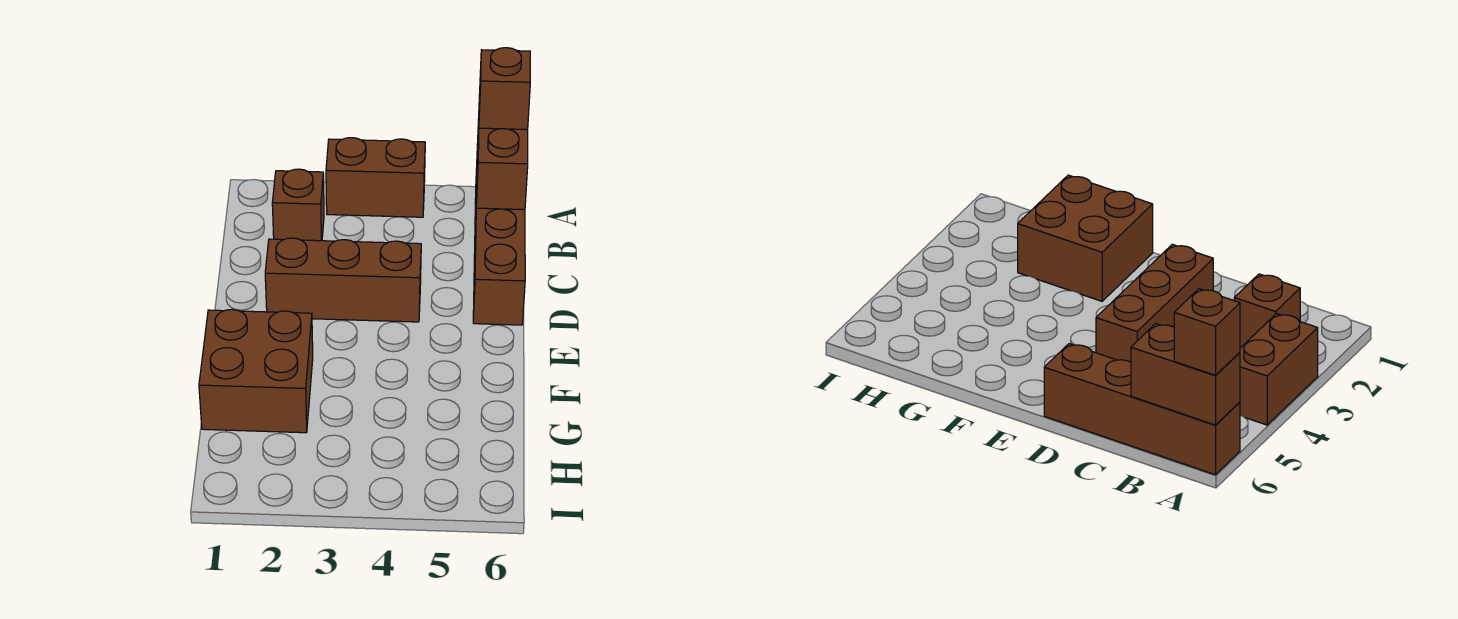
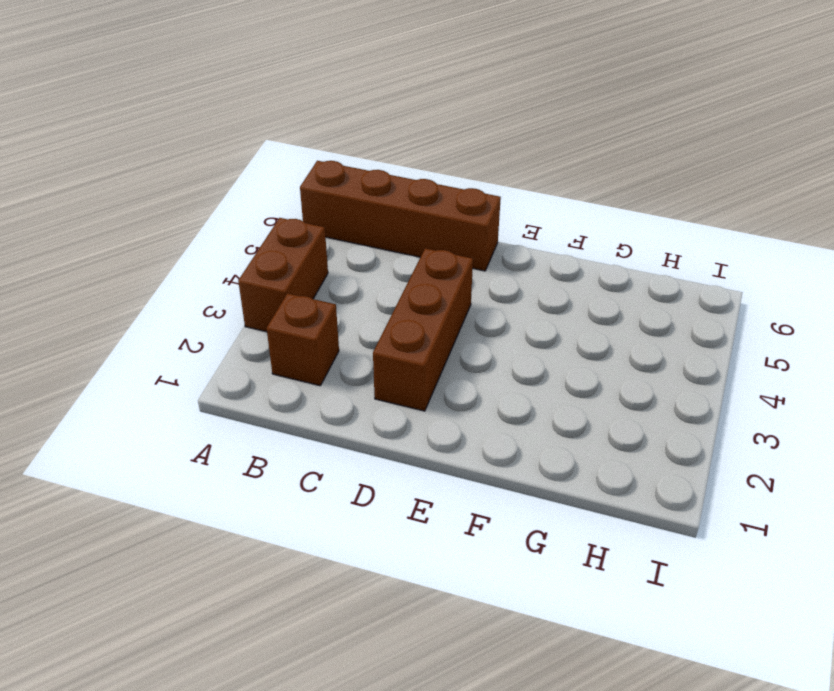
none -> brown 2x2 brick [199,309,313,433]
none -> brown 1x2 brick [476,119,528,210]

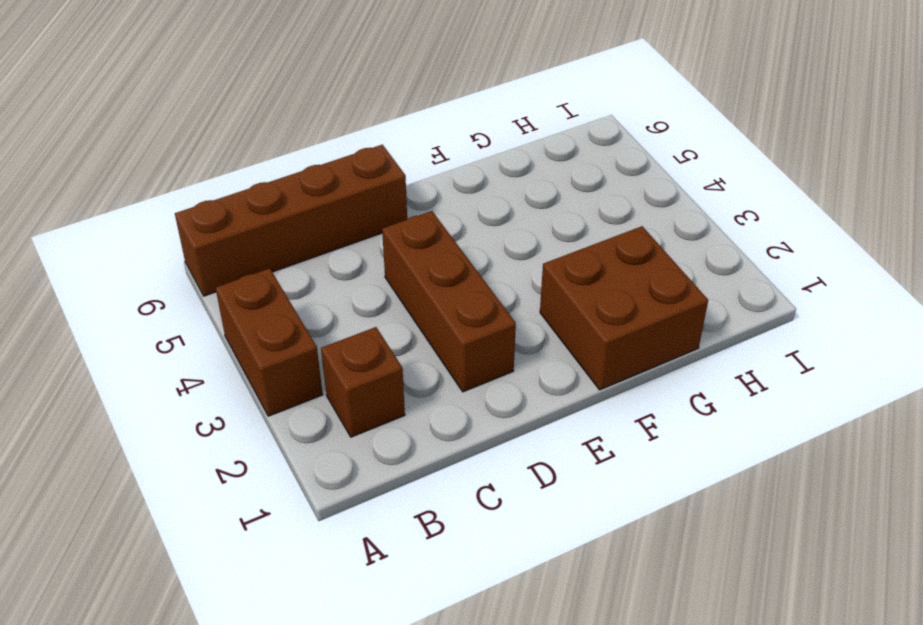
none -> brown 1x2 brick [476,119,528,210]
none -> brown 1x1 brick [479,48,530,130]

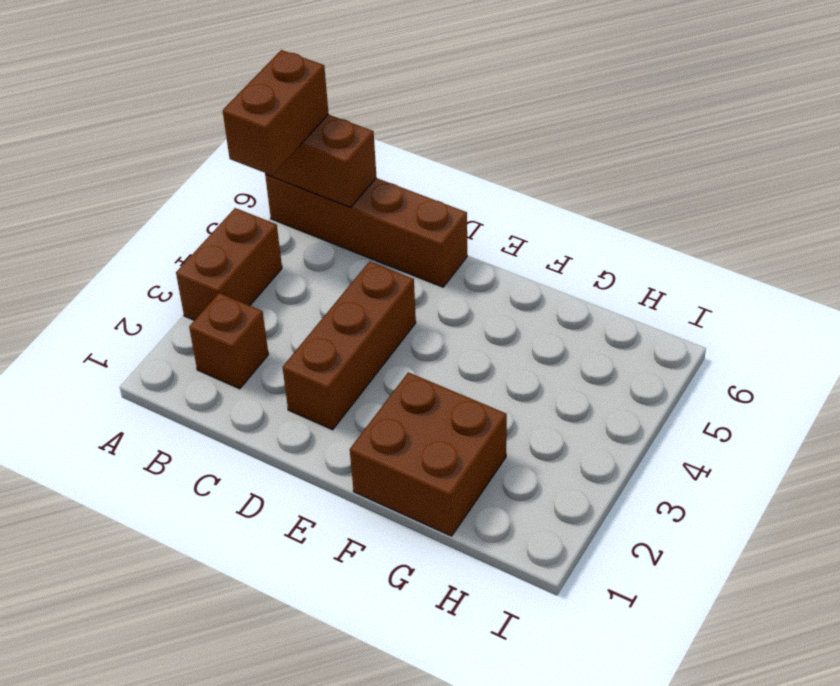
brown 1x2 brick [223,50,329,175] -> brown 1x1 brick [479,48,530,130]

